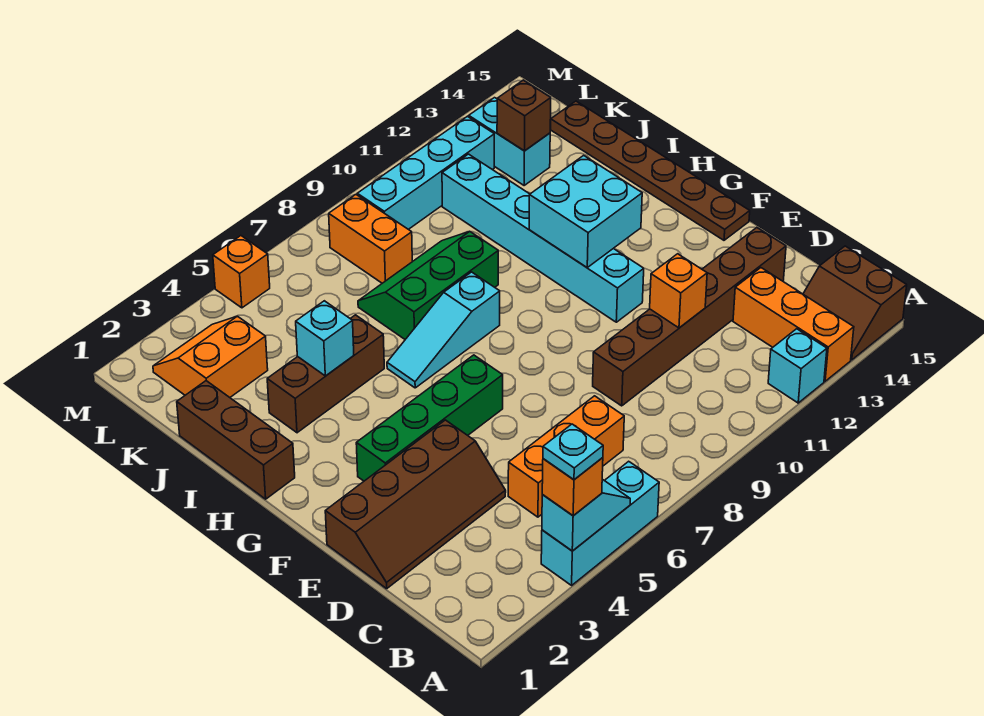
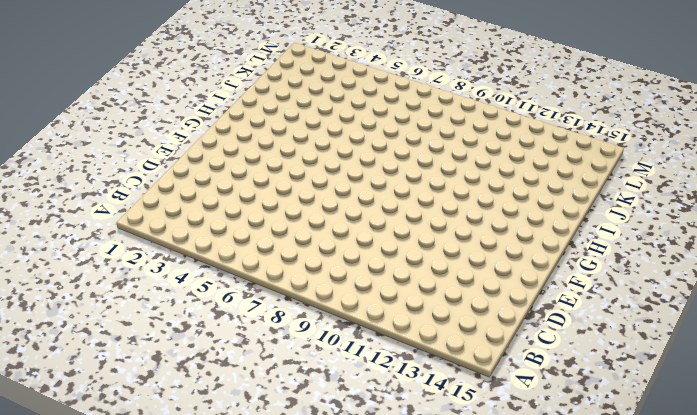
none -> cyan 1x3 brick [541,461,659,585]
none -> cyan 1x1 brick [768,329,827,403]
none -> orange 1x3 brick [733,268,854,381]

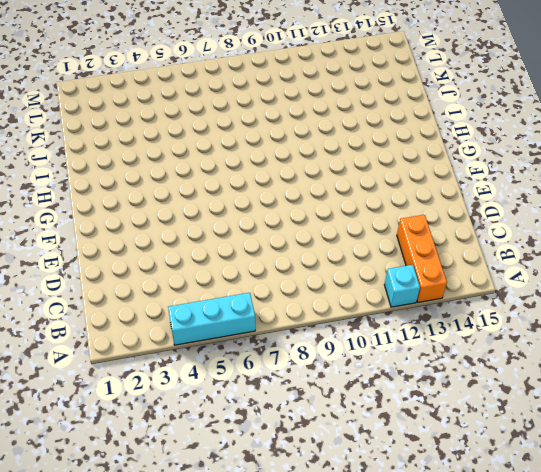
none -> brown 2x2 slope [803,246,907,360]
none -> orange 1x3 brick [508,396,624,517]
none -> brown 2x4 slope [325,420,506,589]

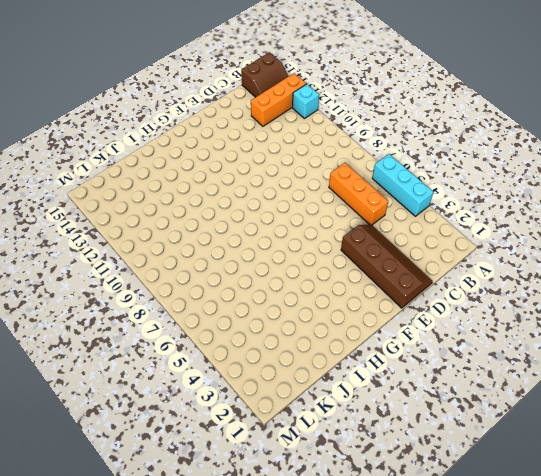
none -> brown 1x6 brick [593,228,786,406]
none -> green 1x4 brick [356,355,503,481]
none -> cyan 1x6 brick [442,154,644,322]

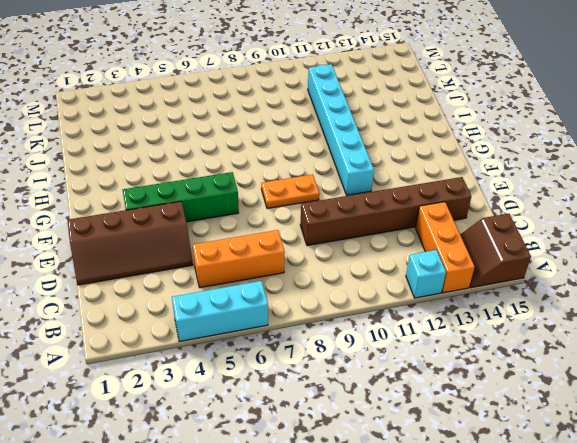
orange 1x2 plate [261,174,319,209] -> none
none -> brown 1x6 plate [551,101,750,240]
none -> brown 1x3 brick [177,381,295,499]
none -> cyan 1x3 slope [387,272,500,388]

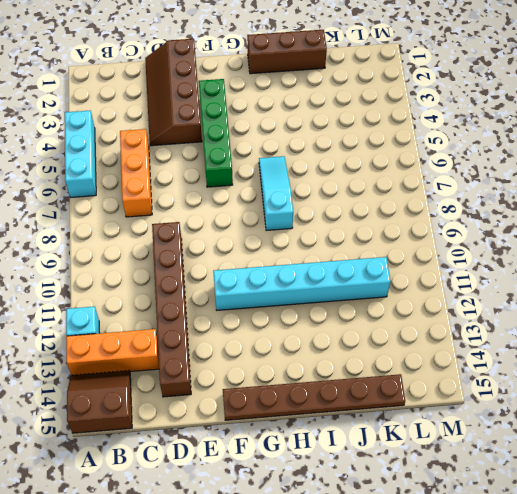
none -> brown 1x3 brick [267,315,384,433]
none -> green 2x3 slope [358,231,498,339]
none -> orange 2x2 slope [153,316,268,397]

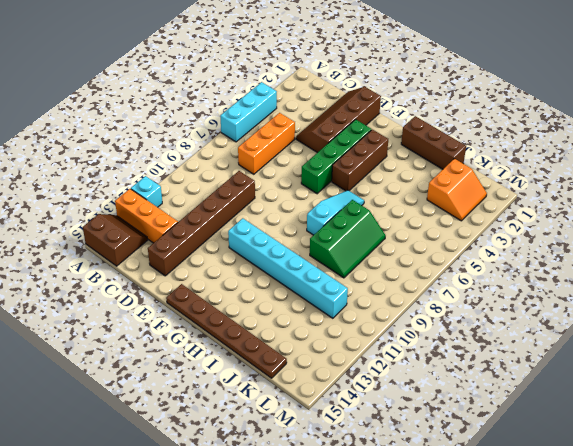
brown 1x3 brick [332,129,388,191] -> brown 1x3 brick moved to [267,315,384,433]
none -> orange 1x2 brick [329,195,412,283]
none -> cyan 1x2 brick [469,98,550,185]
none -> cyan 1x4 brick [357,116,494,229]

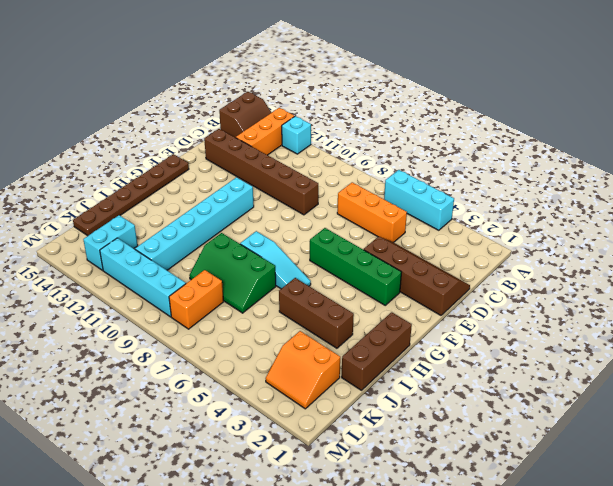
none -> orange 1x1 brick [213,236,270,308]
none -> cyan 1x2 slope [542,479,630,551]
none -> orange 1x1 brick [650,254,707,328]

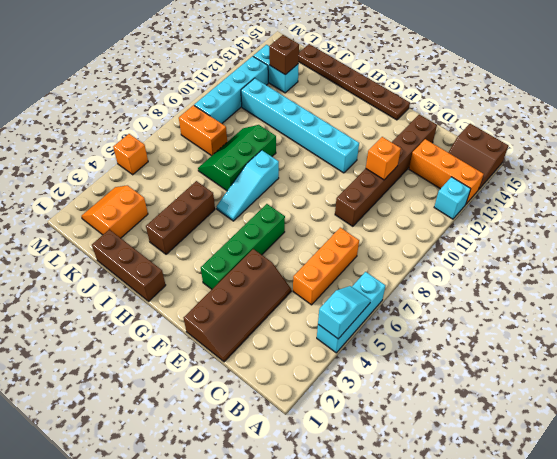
none -> cyan 2x2 brick [529,155,642,267]
none -> cyan 1x1 brick [296,301,354,376]
none -> orange 1x1 brick [542,458,603,516]

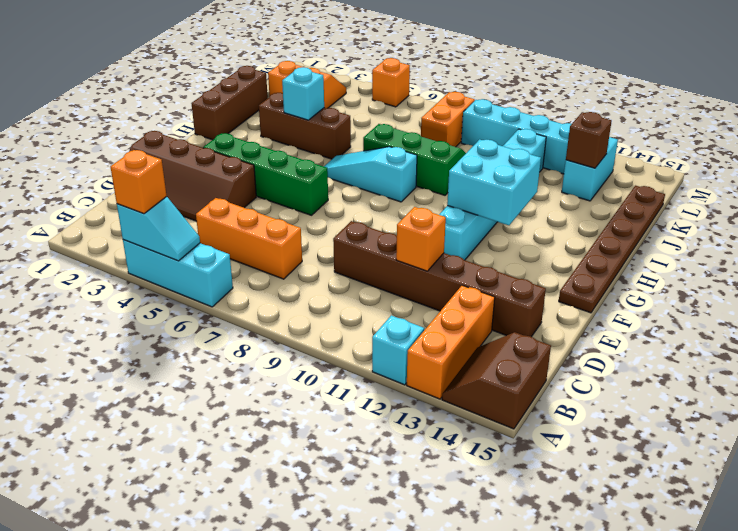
none -> cyan 1x1 plate [543,424,603,480]

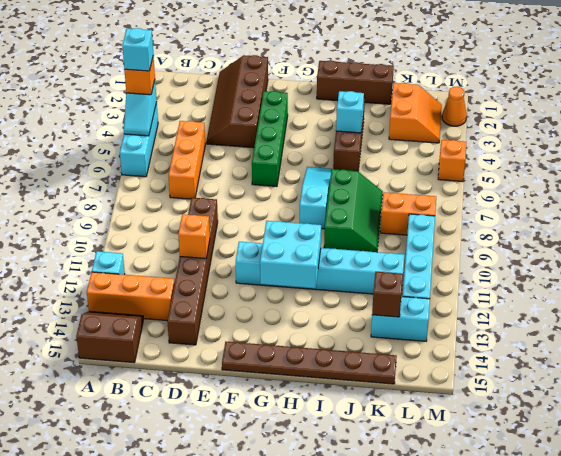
cyan 1x1 brick [122,28,153,71] -> cyan 1x1 plate [543,424,603,480]
orange 1x1 cone [442,87,467,126] -> none

